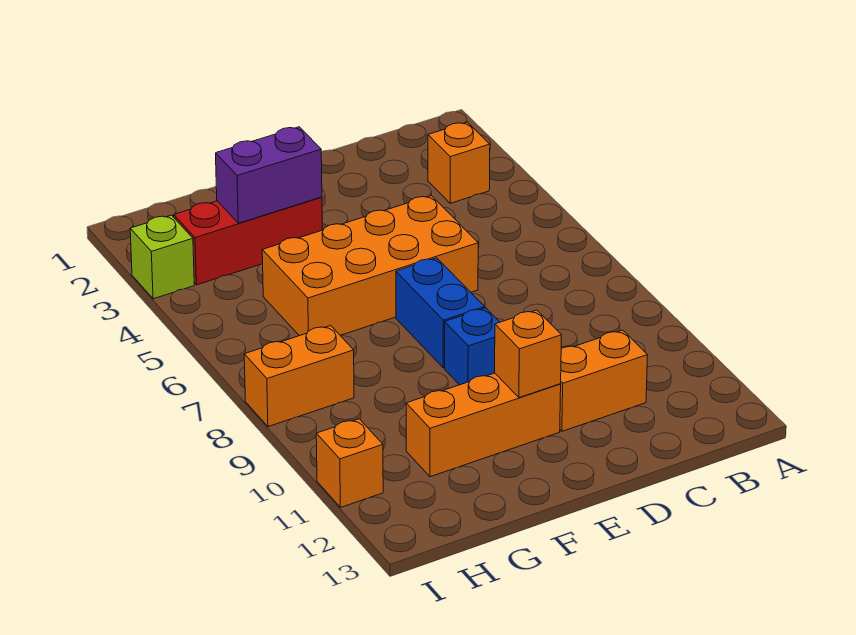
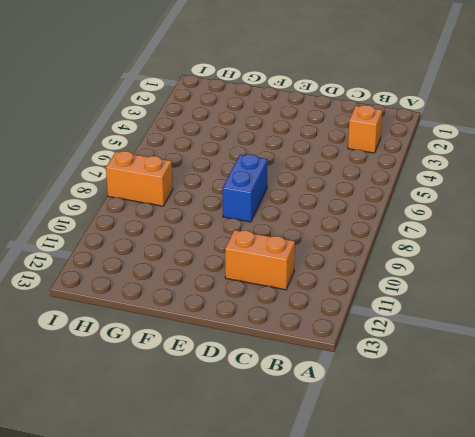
none -> orange 2x4 brick [262,196,478,336]
none -> blue 1x1 brick [445,308,499,385]
none -> orange 1x3 brick [406,373,561,477]

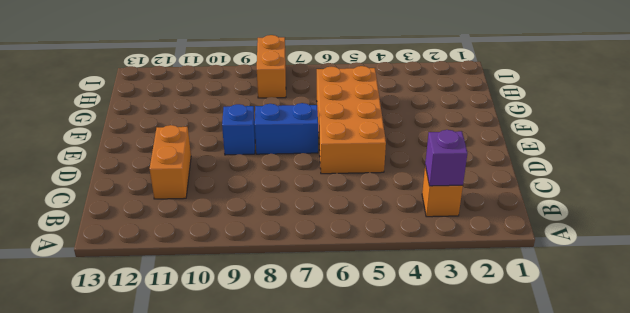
purple 1x1 brick [425,130,467,186] -> none
none -> orange 1x3 brick [406,373,561,477]
none -> red 1x3 brick [174,197,322,285]
none -> lime 1x1 brick [130,215,194,299]

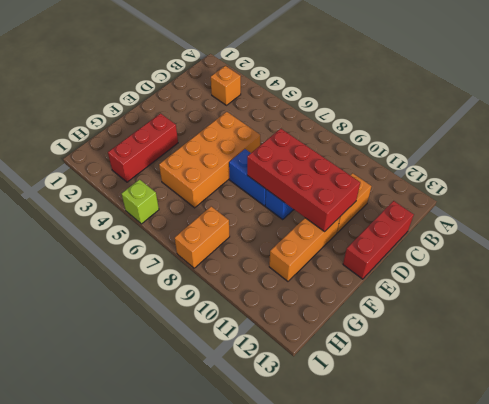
red 1x3 brick [343,201,414,279] -> none
red 2x4 brick [247,128,360,232] -> orange 1x1 brick [495,310,562,398]
lime 1x1 brick [121,180,159,224] -> lime 1x1 brick moved to [130,215,194,299]
none -> orange 1x1 brick [316,419,383,508]
none -> purple 1x2 brick [216,127,322,223]

